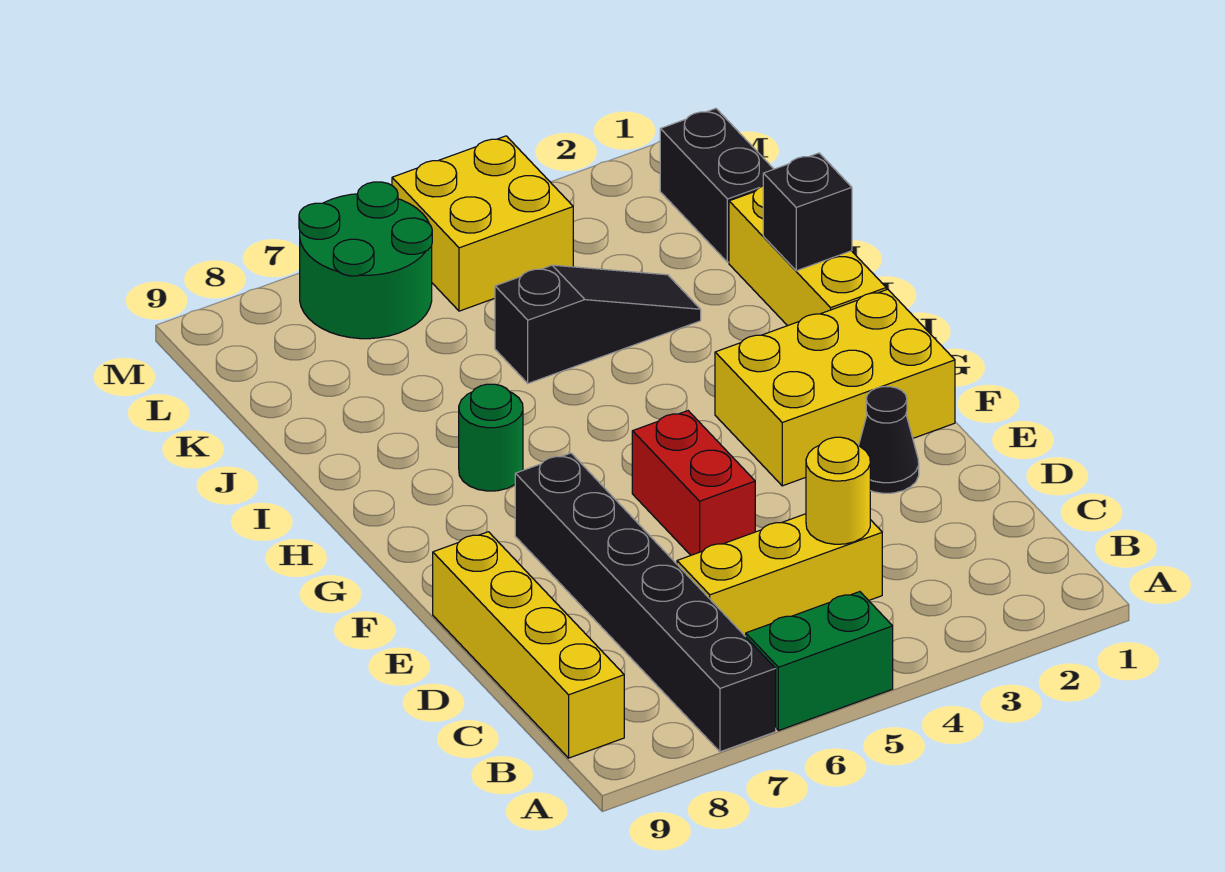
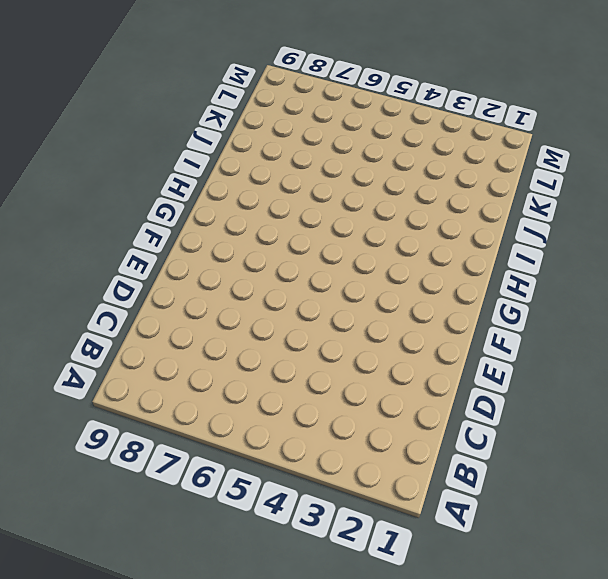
none -> green 1x2 brick [746,592,893,731]
none -> black 1x6 brick [515,453,776,752]
none -> yellow 1x4 brick [433,532,624,758]

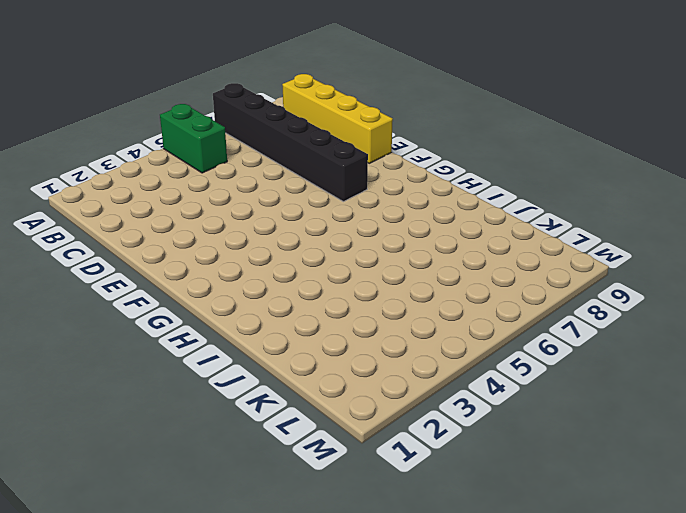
green 1x2 brick [160,104,227,173] -> green 1x2 brick turned to [746,592,893,731]
none -> yellow 1x3 brick [677,514,882,637]
none -> black 1x1 cone [859,387,919,493]
none -> red 1x2 brick [632,411,755,555]

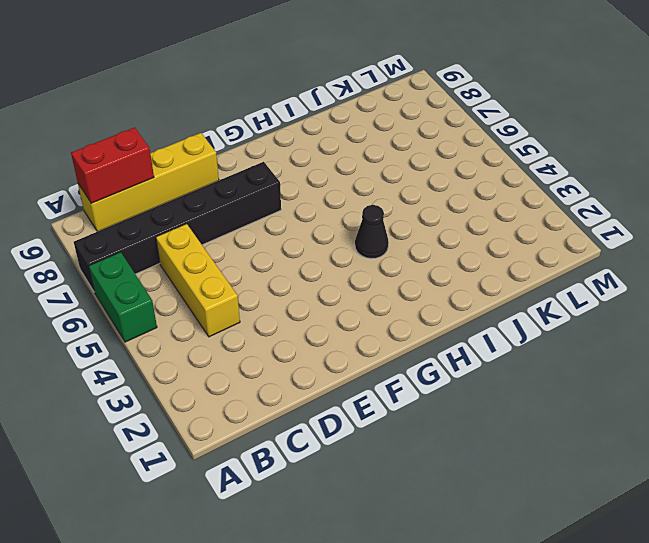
red 1x2 brick [71,127,154,203] -> red 1x2 brick moved to [632,411,755,555]
black 1x1 cone [355,205,389,259] -> black 1x1 cone moved to [859,387,919,493]
none -> yellow 2x3 brick [715,289,955,486]
none -> yellow 1x3 brick [729,186,886,326]
none -> green 1x1 round brick [459,384,523,491]

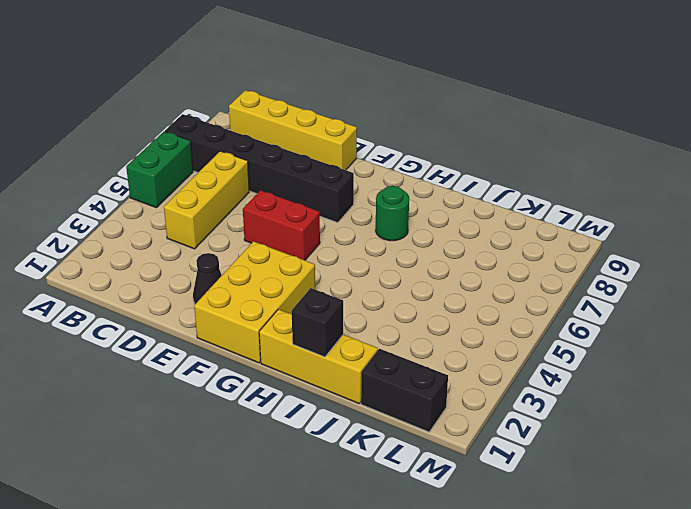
none -> black 1x3 slope [495,265,701,383]
none -> yellow 2x2 brick [392,136,573,311]
none -> green 2x2 round brick [299,182,432,339]

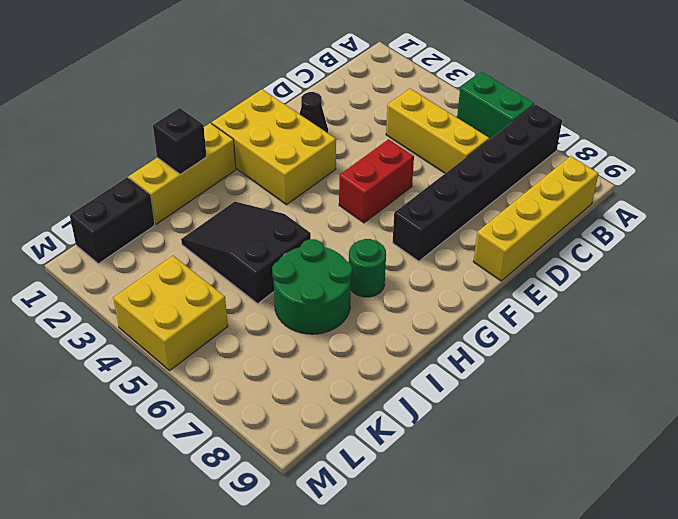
black 2x3 slope [181,202,311,303] -> black 1x3 slope [495,265,701,383]
green 2x2 round brick [272,239,352,334] -> green 2x2 round brick moved to [299,182,432,339]
none -> yellow 1x1 round brick [806,437,870,544]

